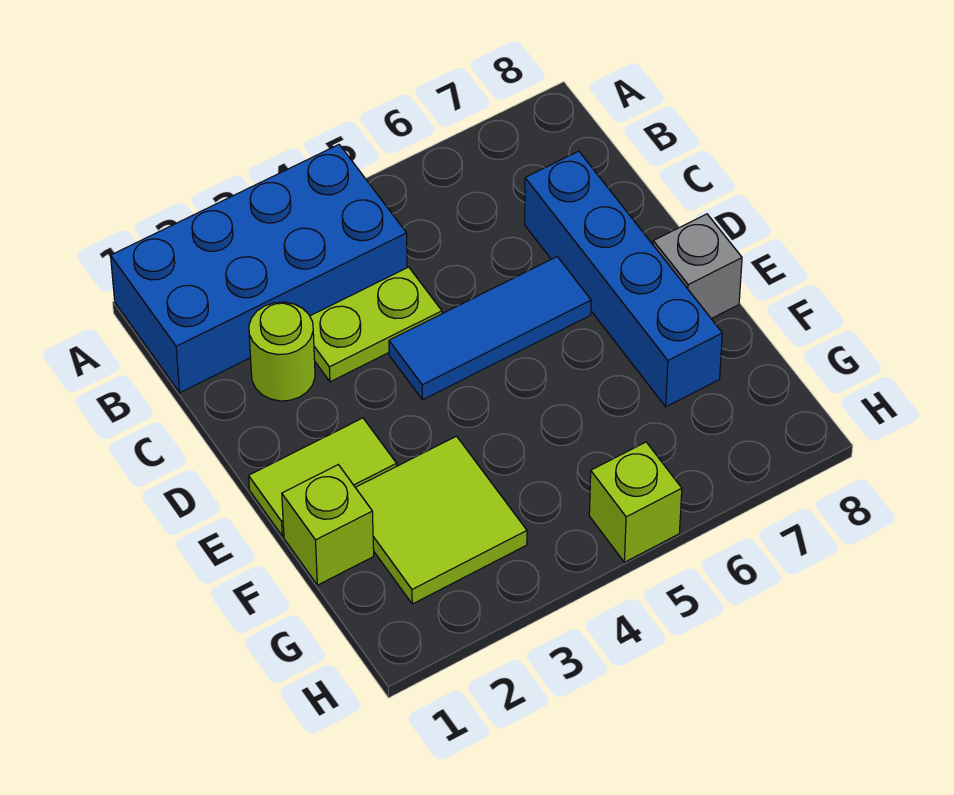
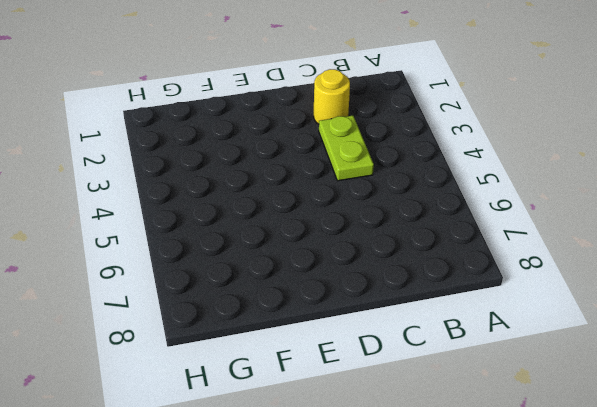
yellow 1x1 round brick [314,69,350,124] -> lime 1x1 round brick [249,302,315,401]
none -> blue 2x4 brick [111,145,407,393]
none -> blue 1x4 brick [525,151,722,407]

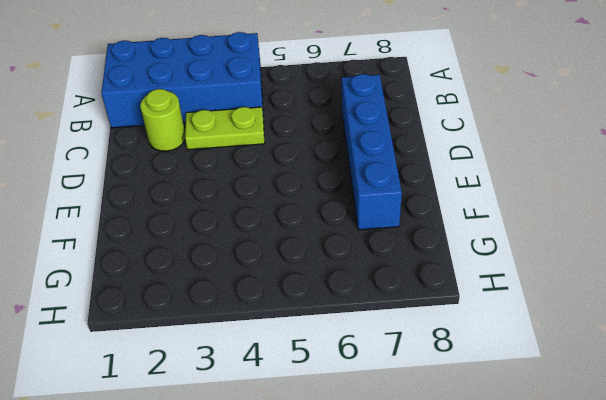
none -> blue 1x3 tile [389,257,591,400]
none -> lime 1x2 tile [249,418,397,536]

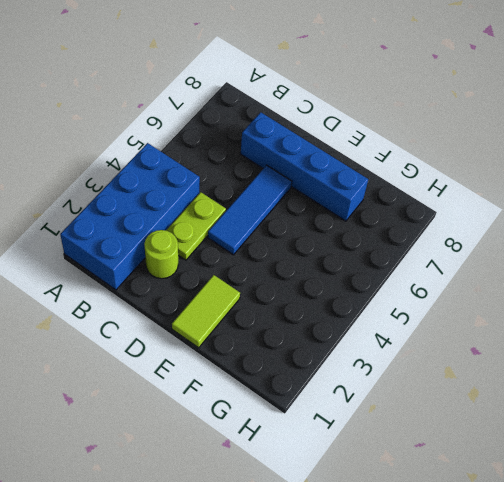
none -> grey 1x1 brick [653,214,742,319]
none -> lime 1x1 brick [282,465,374,585]

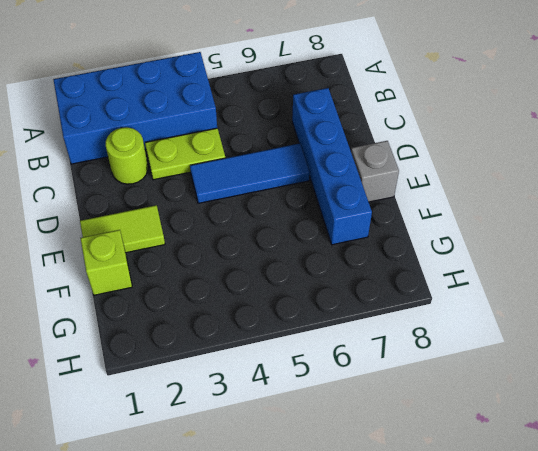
none -> lime 2x2 tile [355,436,527,604]
none -> lime 1x1 brick [589,442,682,562]

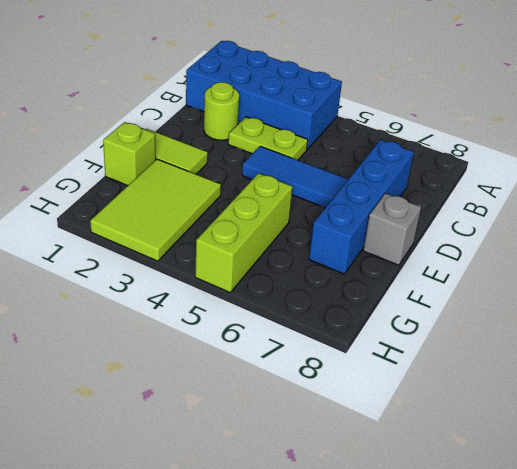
lime 2x3 tile [90,159,221,261] -> lime 2x2 tile [355,436,527,604]
lime 1x3 brick [195,173,292,292] -> lime 1x1 brick [589,442,682,562]

